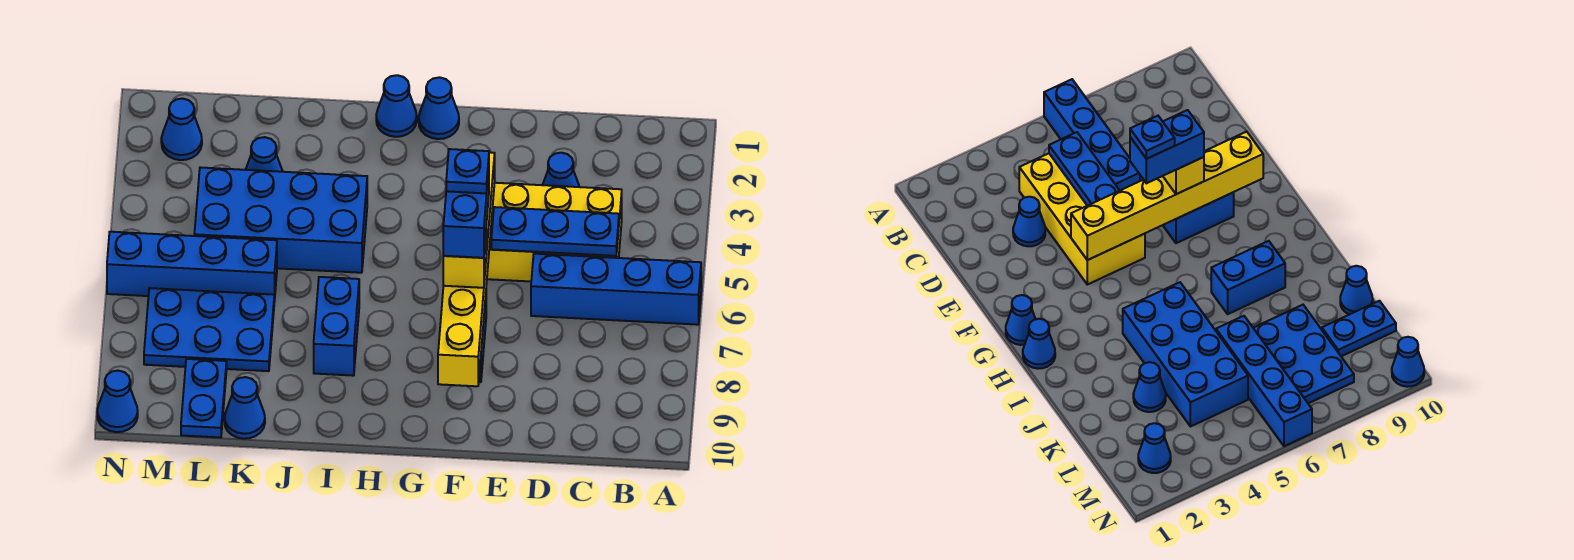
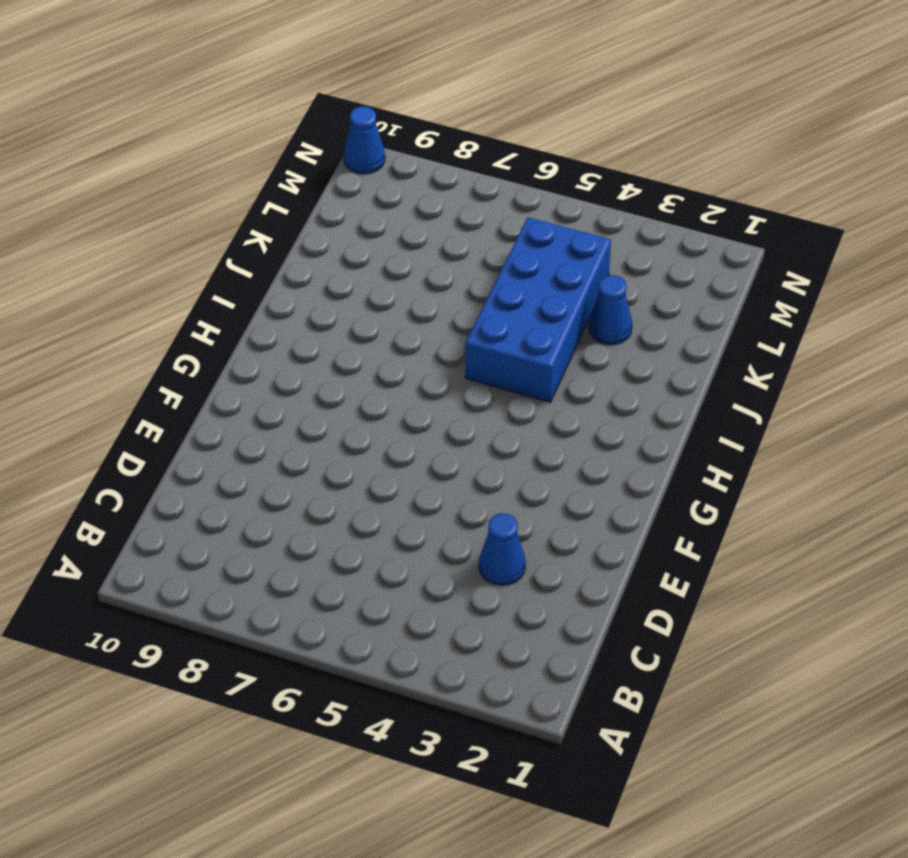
none -> blue 1x4 brick [531,254,701,325]
none -> yellow 2x4 brick [487,183,622,282]
none -> blue 1x2 brick [1163,192,1234,243]

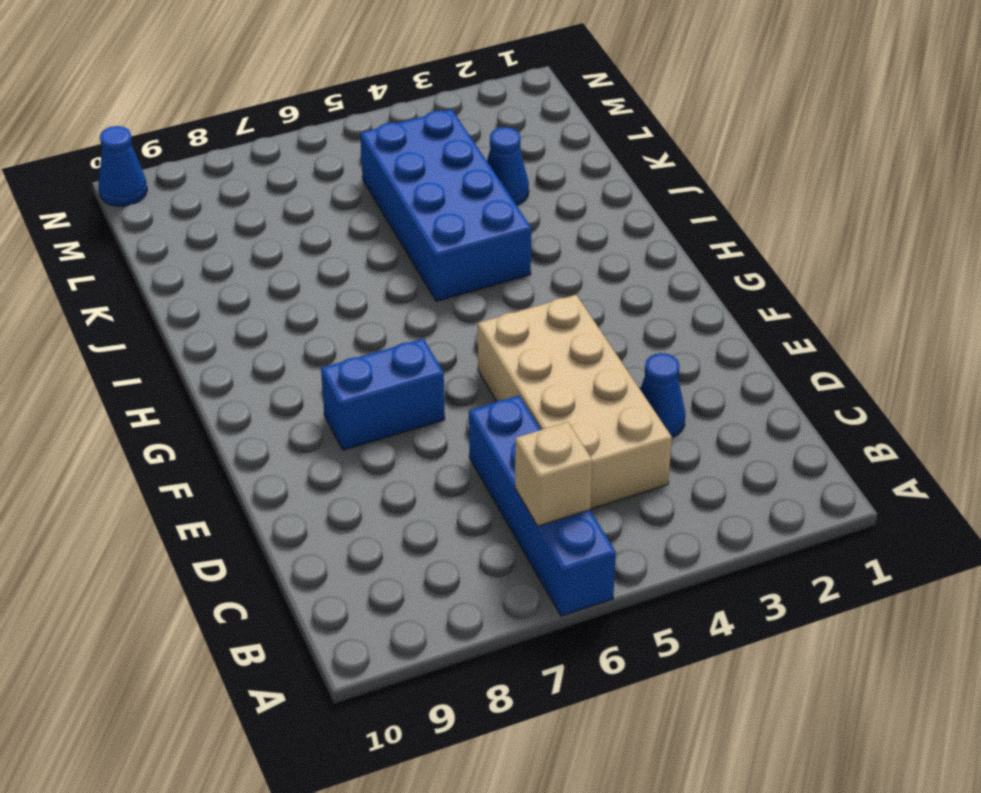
tan 1x1 brick [515,422,592,526] -> none
tan 2x4 brick [478,295,672,509] -> yellow 2x4 brick [487,183,622,282]
none -> blue 1x1 cone [419,77,459,139]
none -> blue 1x1 cone [376,75,417,137]
none -> blue 1x2 brick [314,277,359,376]

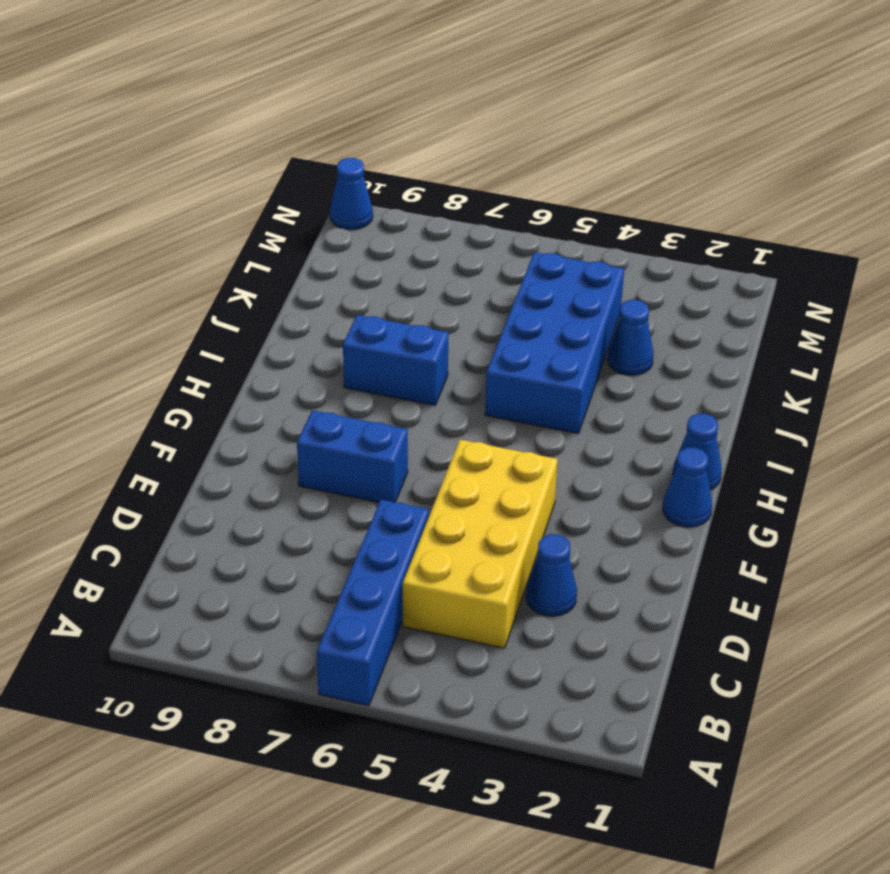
none -> blue 1x4 brick [107,232,277,302]
none -> blue 2x3 plate [144,288,274,371]
none -> blue 1x1 cone [225,377,265,439]

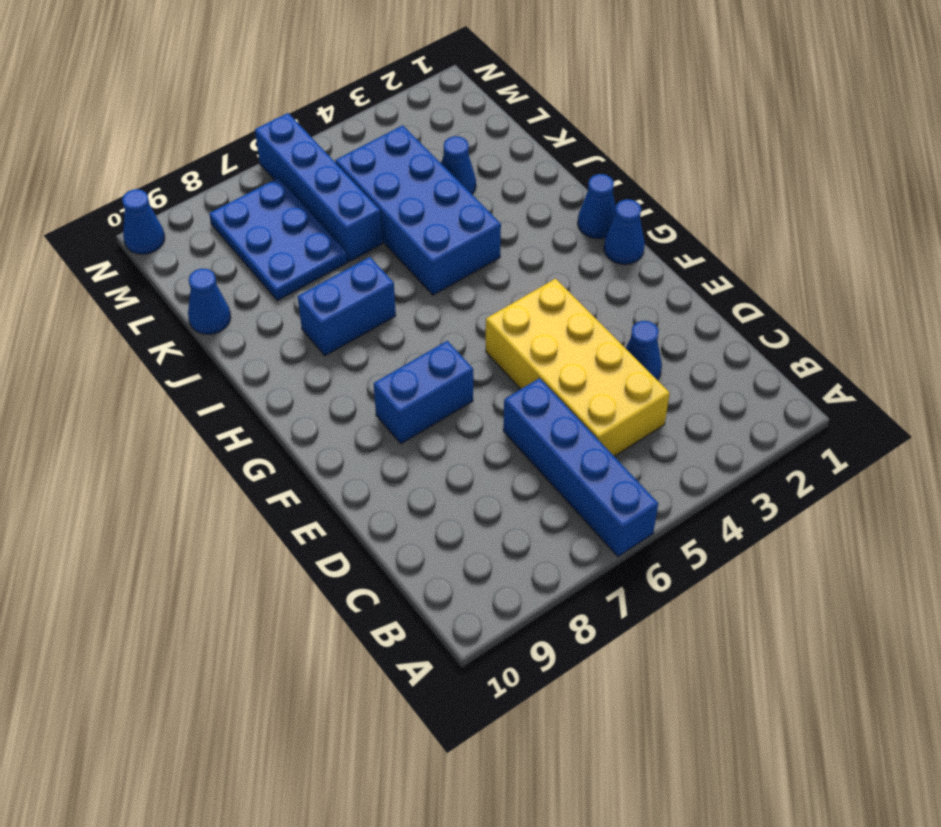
none -> blue 1x2 plate [181,359,227,438]
none -> blue 1x1 cone [161,99,202,160]
none -> blue 1x3 plate [491,207,619,256]

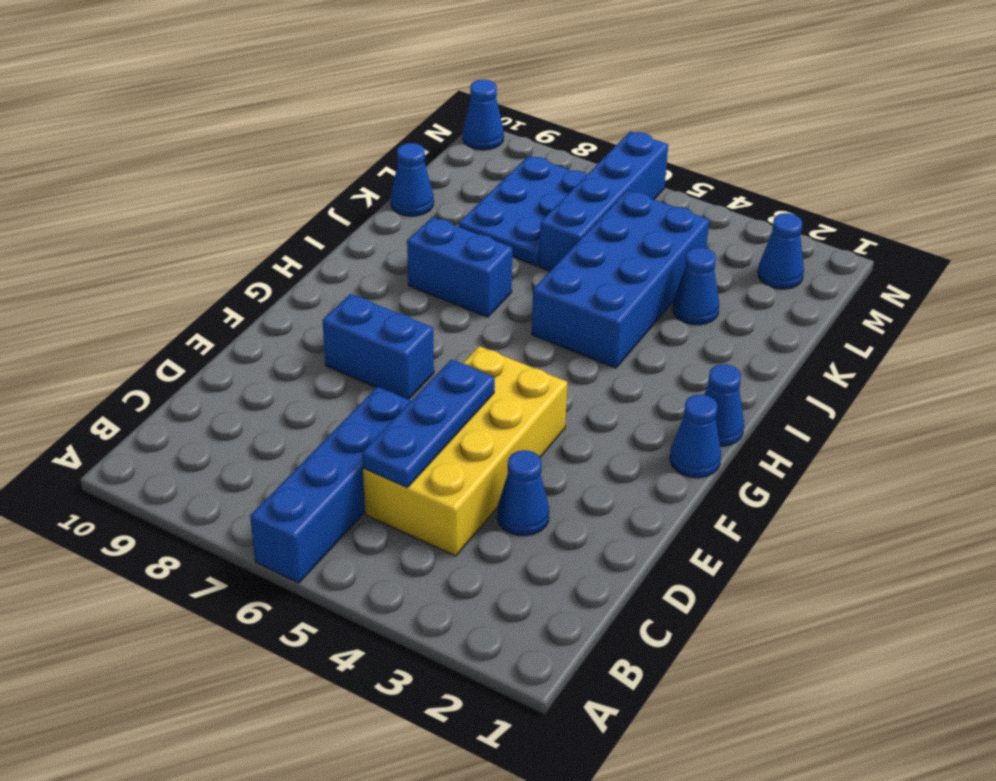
none -> blue 1x2 plate [181,359,227,438]
none -> yellow 1x6 brick [438,152,495,386]
none -> yellow 1x1 brick [443,237,486,288]

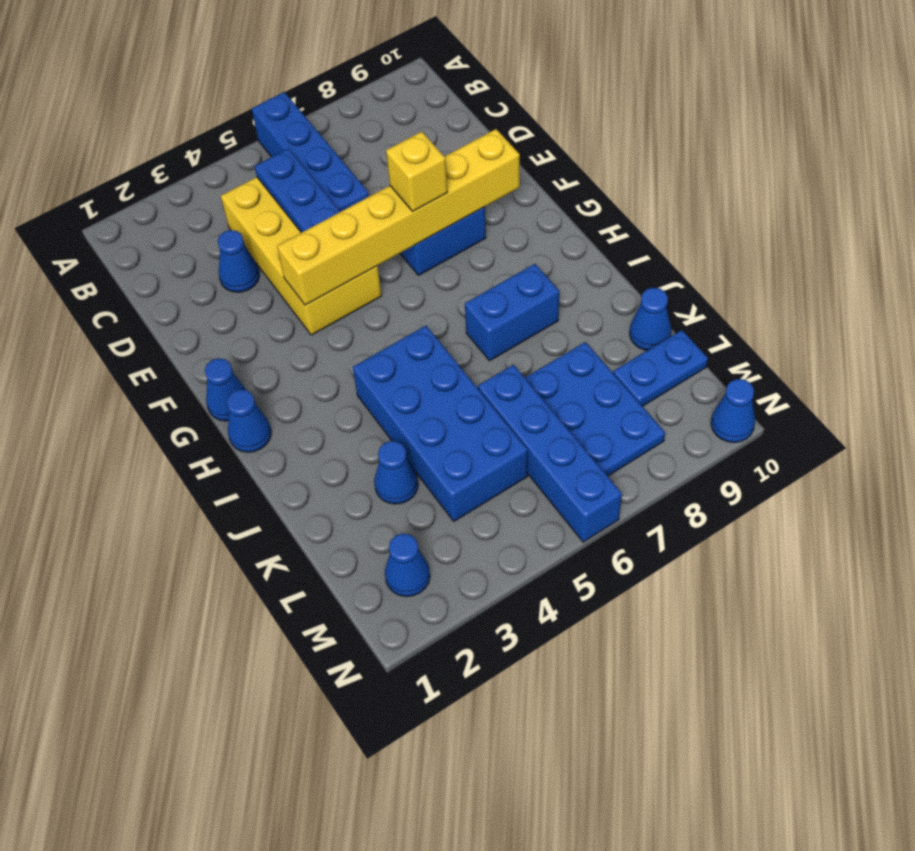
none -> blue 1x2 brick [443,169,489,258]
none -> blue 1x1 plate [446,149,489,193]

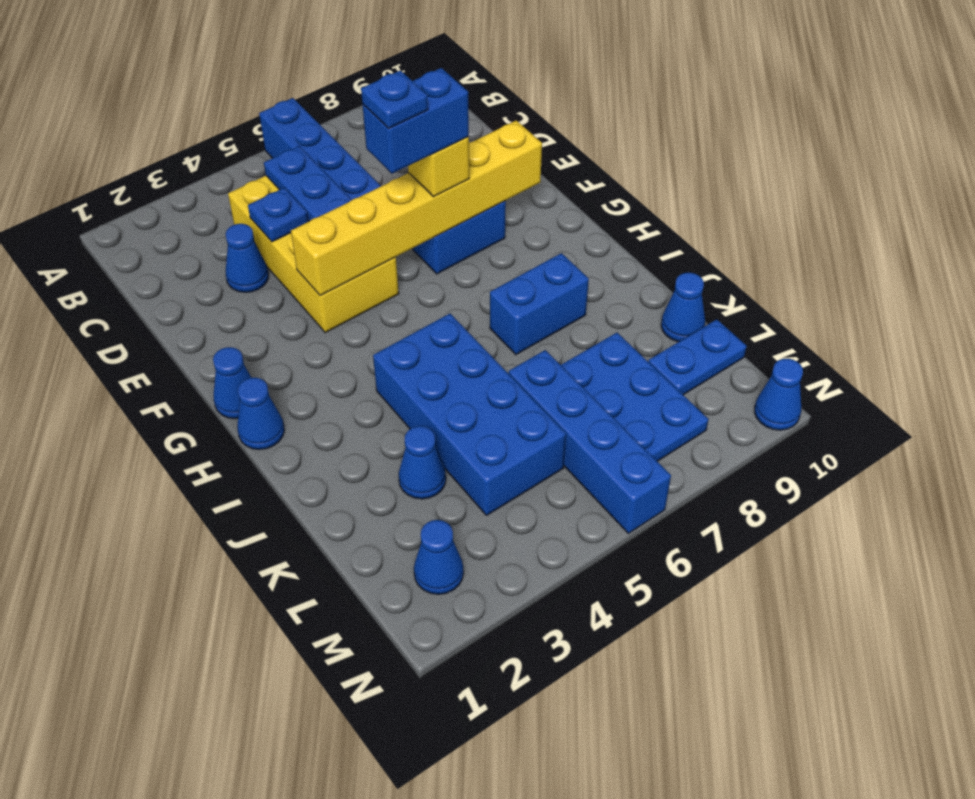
blue 1x1 plate [248,188,308,242] -> none

